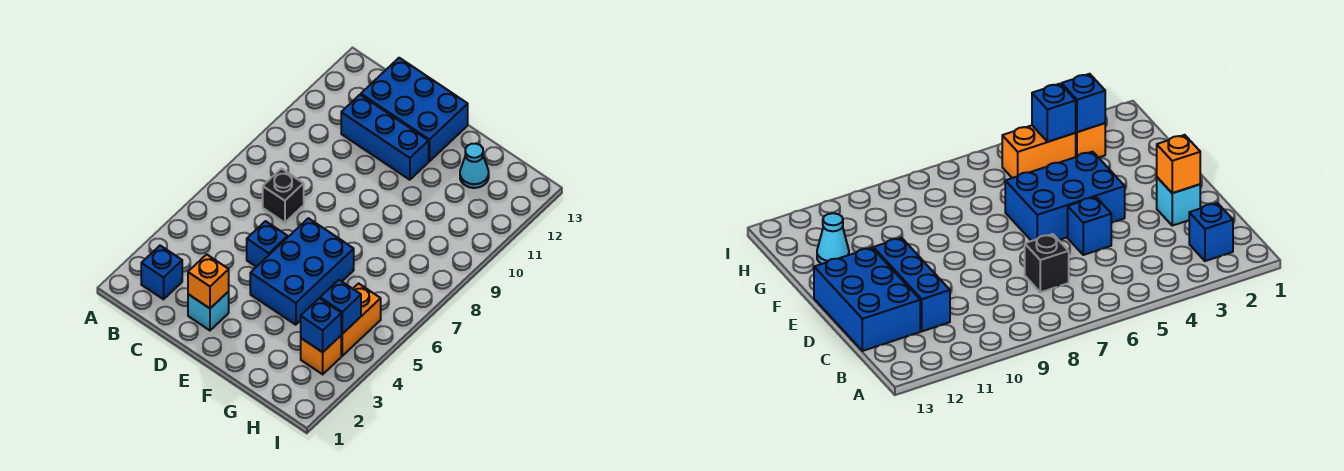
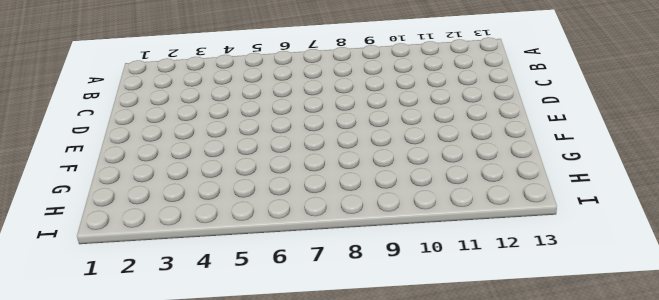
none -> blue 1x1 brick [141,246,182,299]
none -> black 1x1 brick [263,169,304,223]
none -> blue 1x3 brick [341,95,429,180]

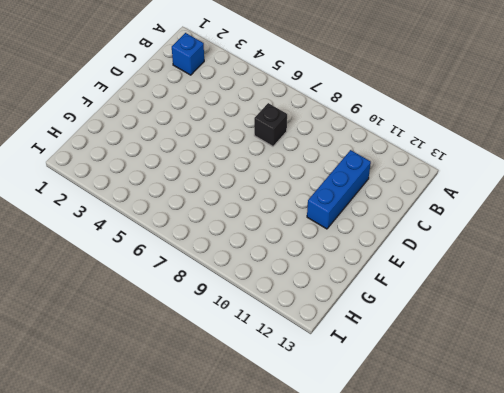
none -> blue 2x3 brick [361,58,468,161]
none -> cyan 1x1 brick [188,291,229,330]
none -> blue 1x1 brick [247,221,288,267]

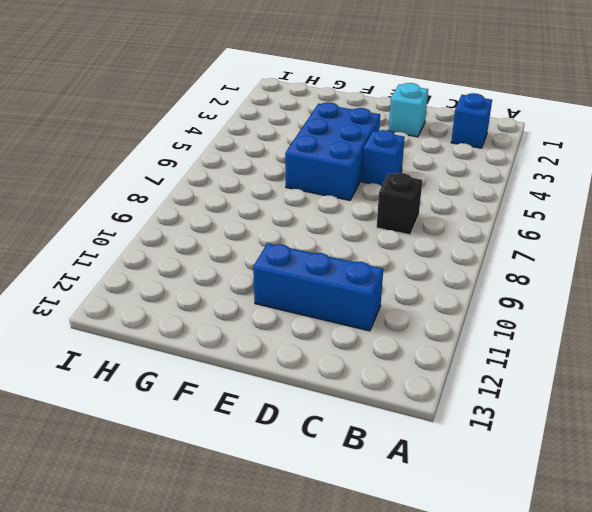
none -> blue 2x3 brick [361,58,468,161]
none -> cyan 1x1 cone [460,144,489,188]
none -> orange 1x1 brick [301,336,341,374]

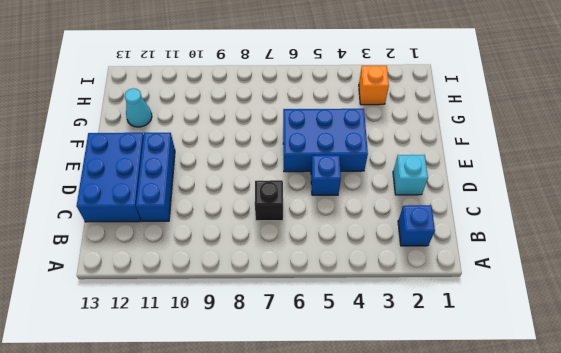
none -> orange 1x2 brick [341,283,381,356]
none -> orange 1x1 brick [188,254,229,308]
none -> blue 1x1 brick [301,298,341,352]

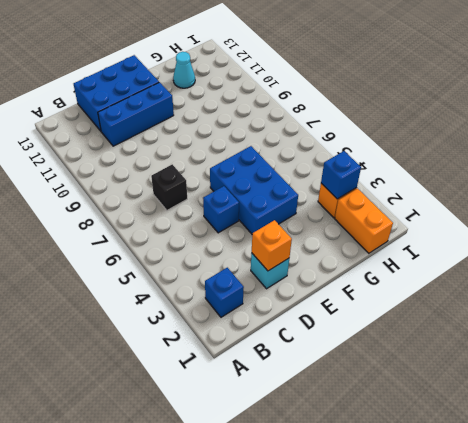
orange 1x2 brick [335,189,393,253] -> orange 1x2 brick moved to [341,283,381,356]
none -> blue 1x1 brick [320,280,361,334]

